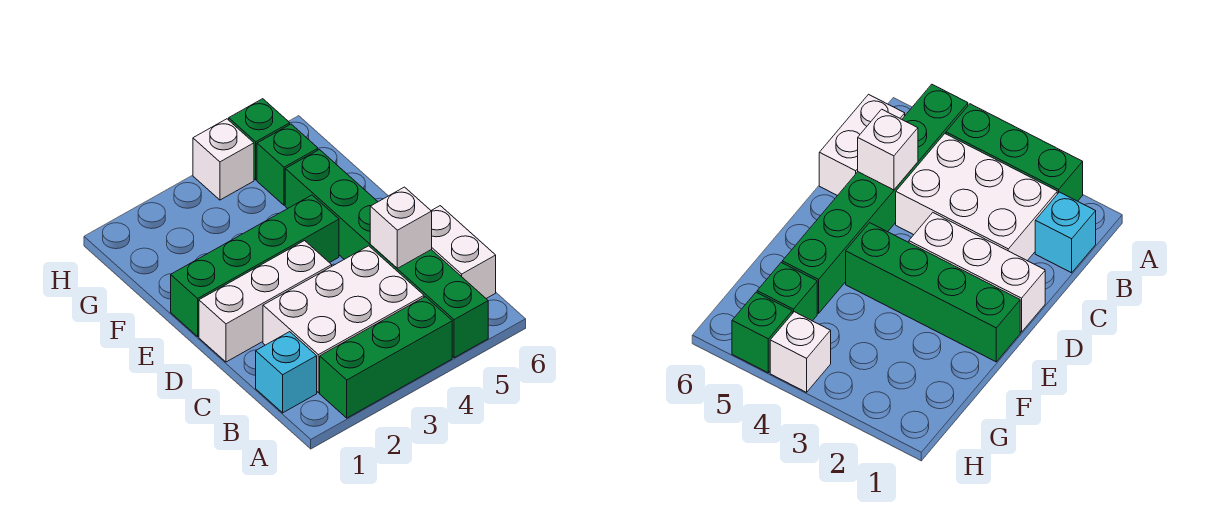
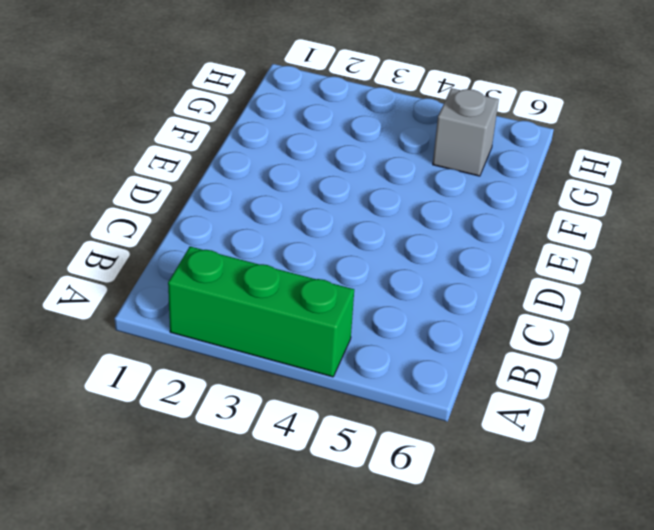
grey 1x1 brick [433,88,499,176] -> green 1x1 brick [257,124,318,205]
none -> green 1x6 brick [285,150,488,358]
none -> cyan 1x1 brick [256,332,317,413]

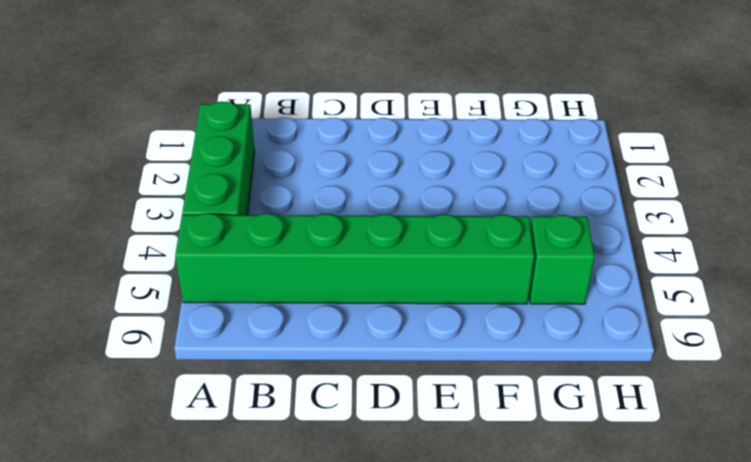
none -> cyan 1x1 brick [256,332,317,413]
none -> white 2x3 brick [263,246,424,393]

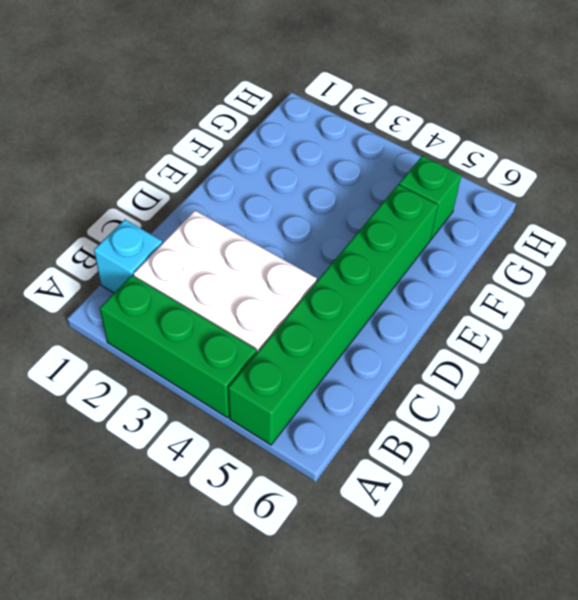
none -> white 1x2 brick [431,206,496,298]
none -> white 1x3 brick [199,241,332,362]

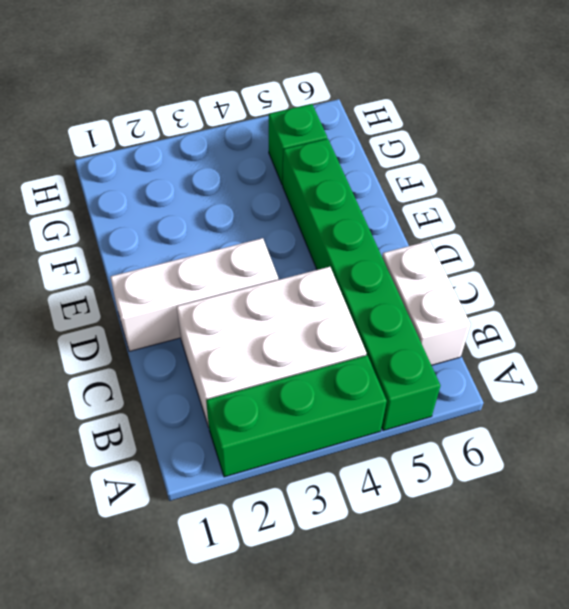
none -> cyan 1x1 brick [256,332,317,413]
none -> green 1x4 brick [171,195,339,336]

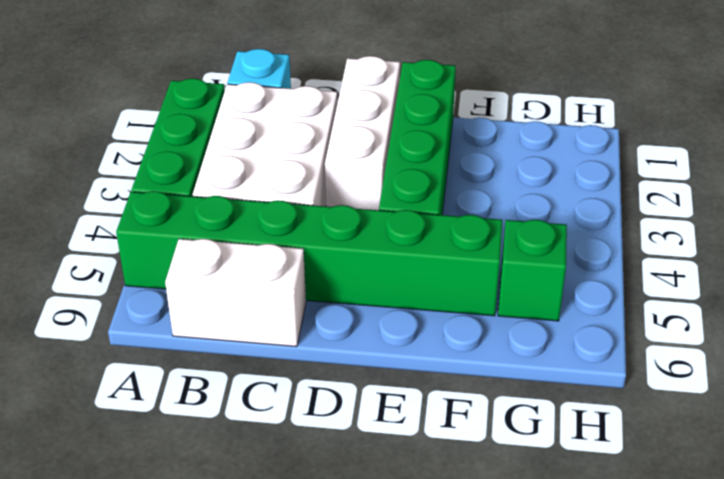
none -> white 1x1 brick [193,119,254,200]
none -> green 1x1 brick [229,99,290,180]

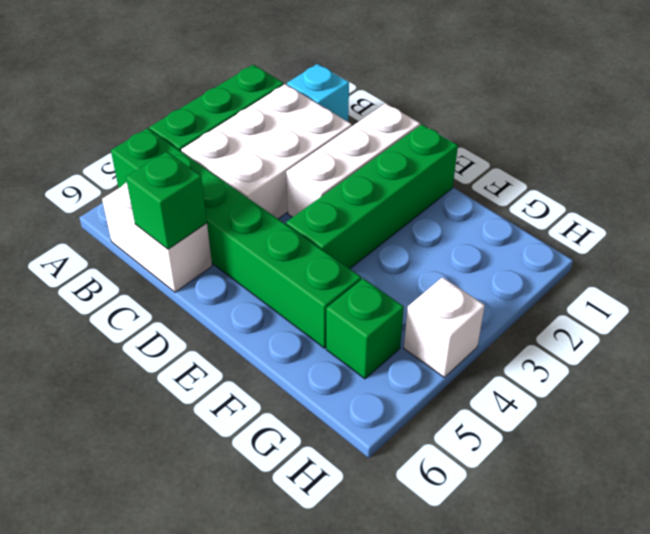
green 1x1 brick [126,152,207,249] -> green 1x1 brick moved to [229,99,290,180]
none -> white 1x1 brick [370,187,432,268]

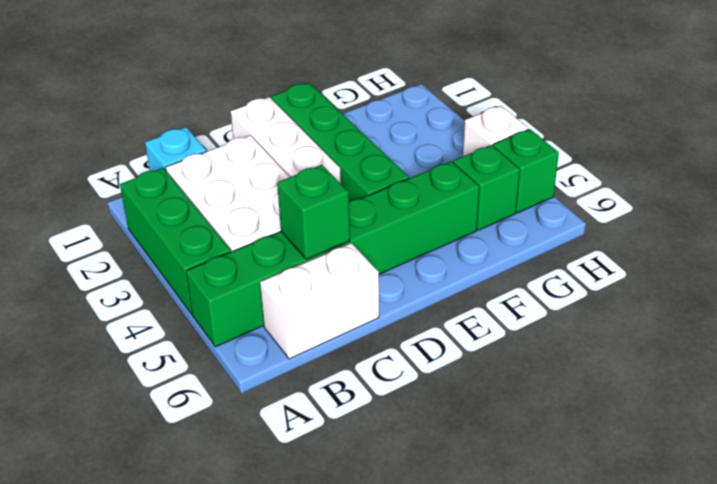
green 1x1 brick [277,165,350,259] -> white 1x1 brick [370,187,432,268]

